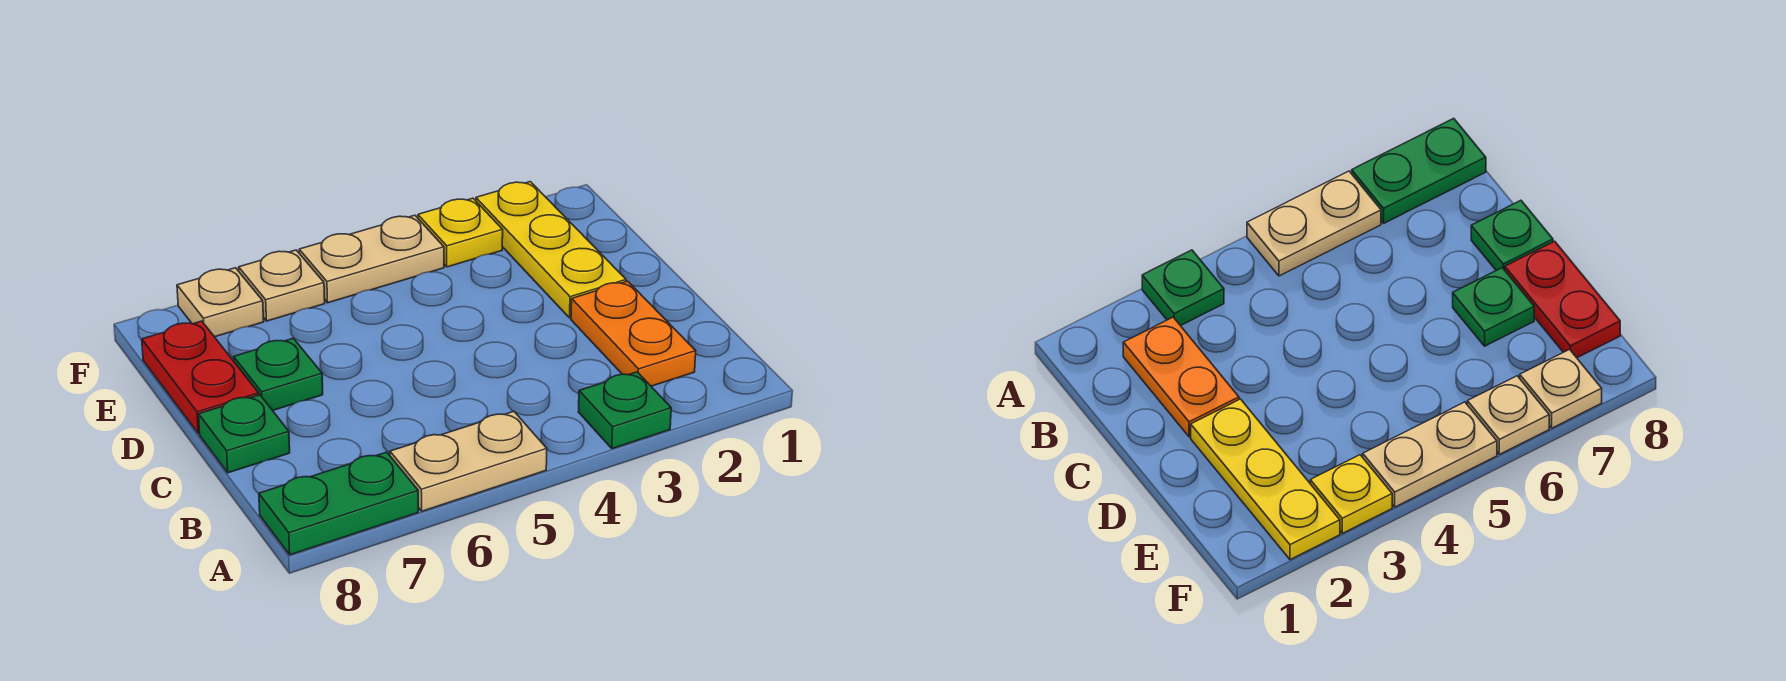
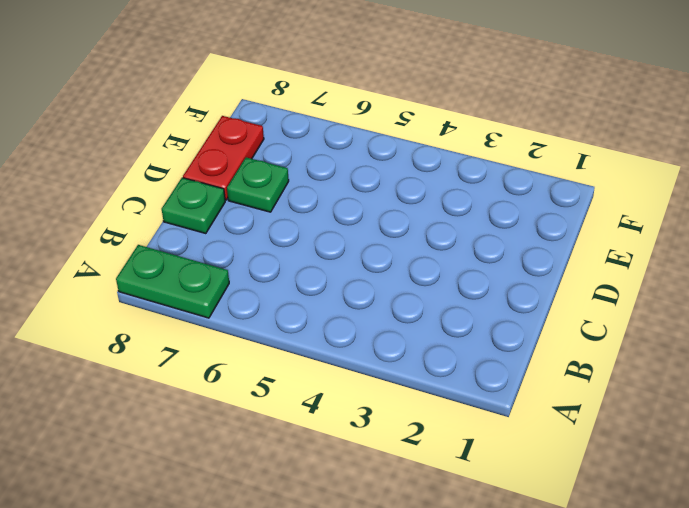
none -> green 1x1 plate [578,372,671,449]
none -> tan 1x2 plate [390,411,547,511]
none -> orange 1x2 plate [571,281,696,386]

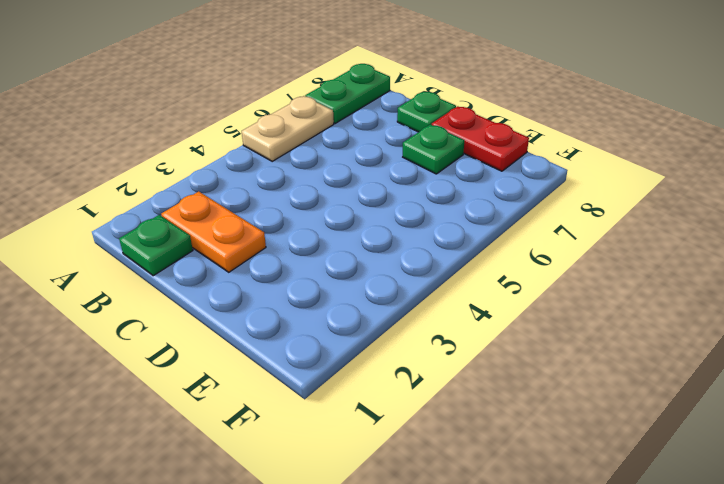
green 1x1 plate [119,215,193,276] -> green 1x1 plate moved to [578,372,671,449]
none -> yellow 1x3 plate [476,182,626,318]
none -> yellow 1x1 plate [418,198,503,267]
none -> tan 1x2 plate [299,215,444,303]

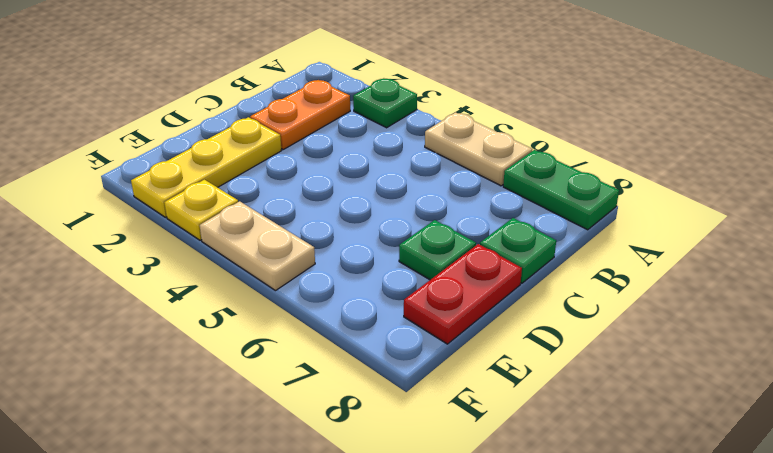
none -> tan 1x1 plate [239,250,325,321]
none -> tan 1x1 plate [177,268,264,337]

